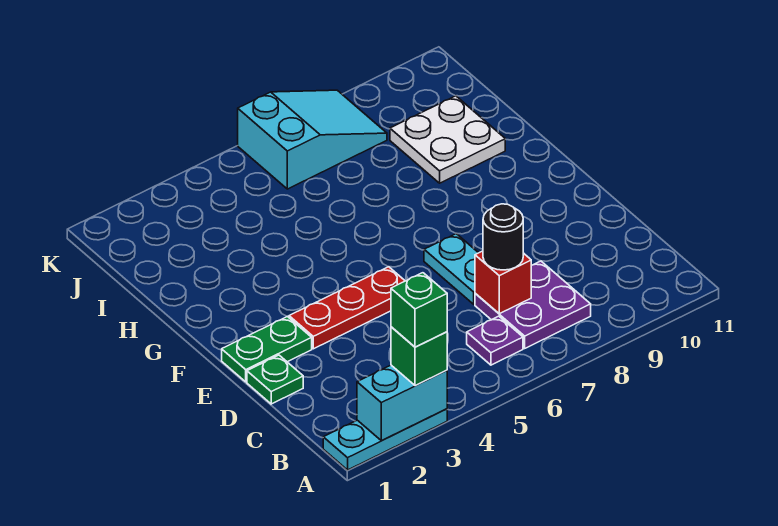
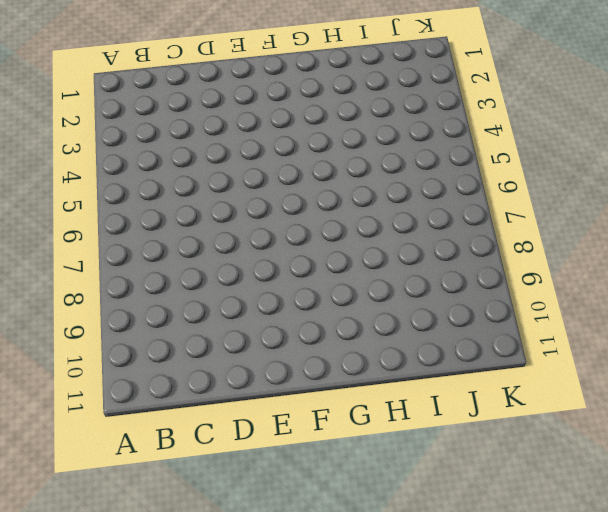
none -> cyan 1x3 plate [323,409,447,470]
none -> purple 1x1 plate [467,316,523,365]
none -> purple 2x2 plate [475,261,591,348]

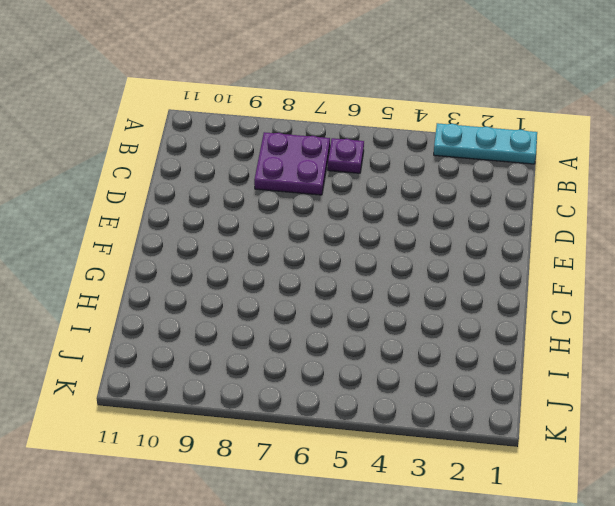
none -> green 1x1 plate [247,355,303,404]
none -> cyan 1x2 plate [424,234,478,304]
none -> green 1x2 plate [222,316,312,382]

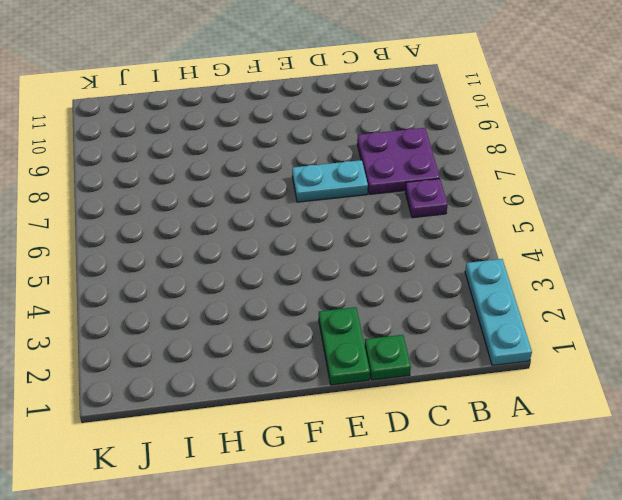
none -> red 1x3 plate [289,267,405,349]
none -> white 2x2 plate [390,96,505,183]
none -> cyan 2x3 slope [238,90,387,189]

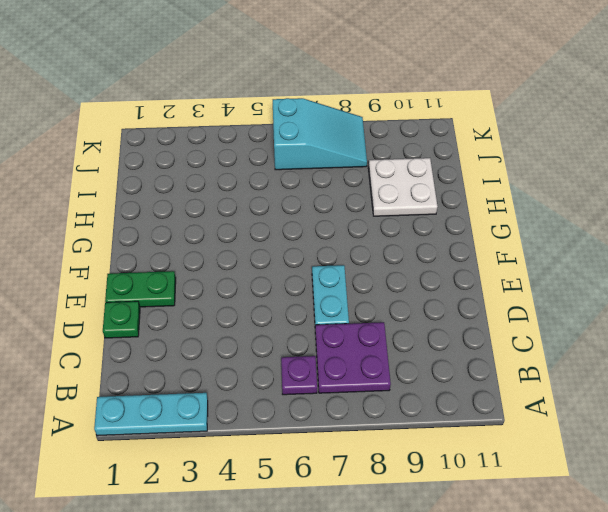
none -> red 1x3 plate [289,267,405,349]
none -> cyan 1x2 brick [357,365,447,441]
none -> red 1x1 brick [475,251,531,314]

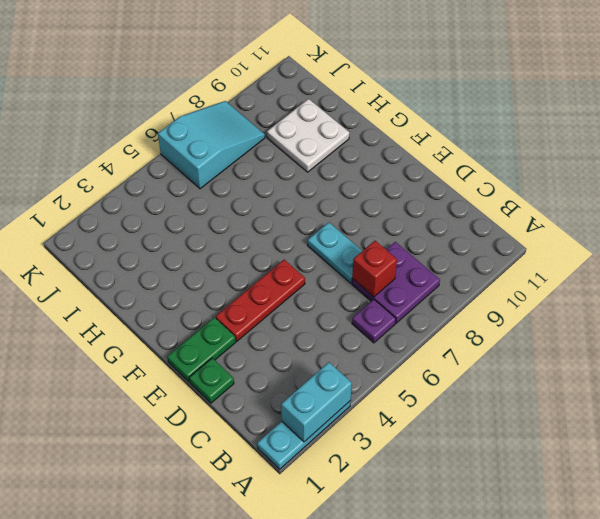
none -> green 1x1 brick [391,327,447,386]
none -> black 1x1 round brick [483,204,523,270]
none -> green 1x1 brick [391,273,447,347]

